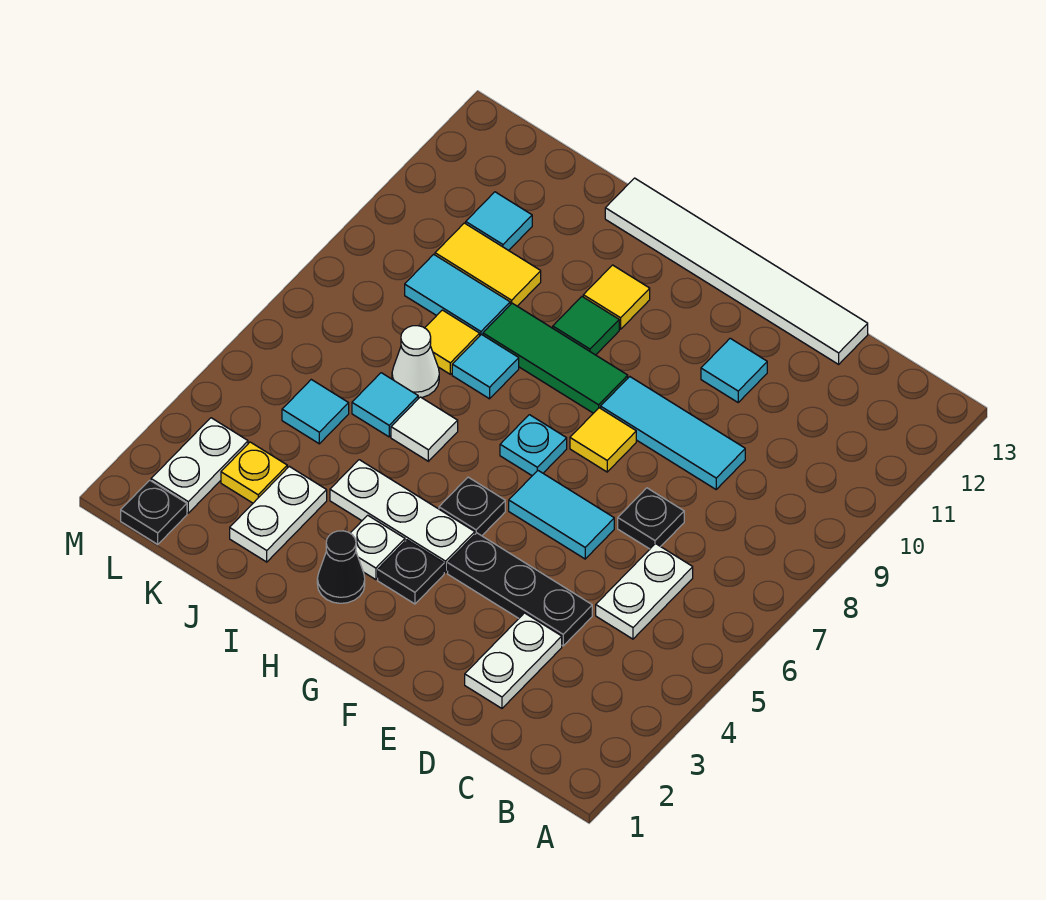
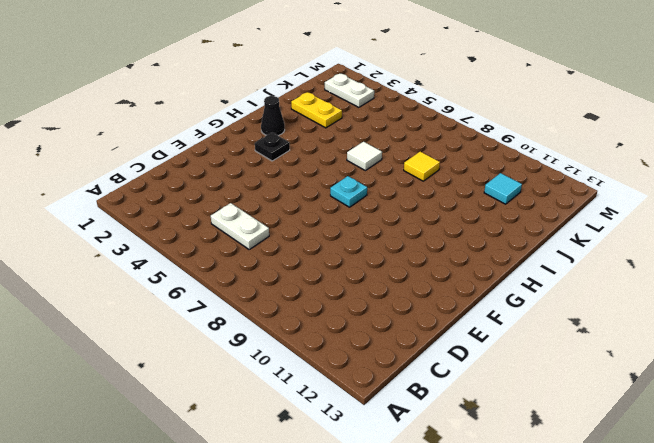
yellow 1x2 plate [291,92,342,128] -> white 1x2 plate [230,466,327,562]
none -> white 1x2 plate [465,613,562,708]
none -> black 1x3 plate [448,533,592,646]
none -> black 1x1 plate [618,488,684,549]
none -> cyan 1x3 tile [601,377,745,489]

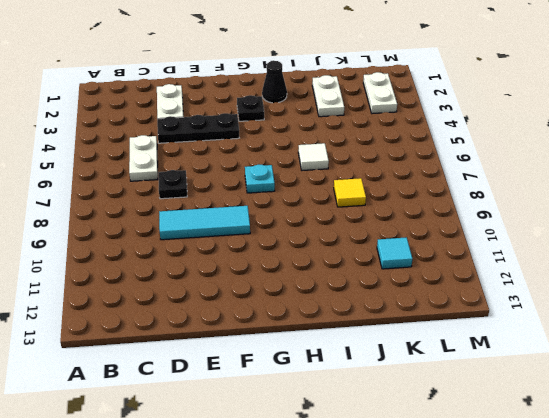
none -> white 1x6 tile [605,178,868,364]
none -> cyan 1x2 tile [509,471,614,559]
none -> cyan 1x1 tile [701,338,767,402]
none -> yellow 1x1 tile [570,408,636,472]

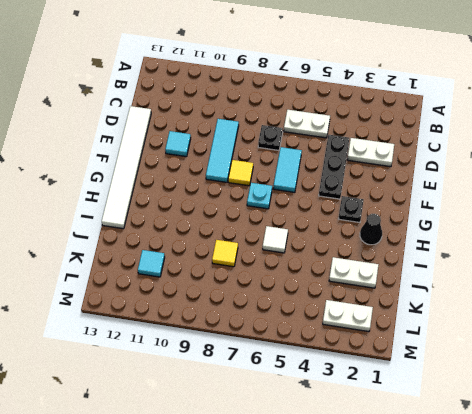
none -> white 1x3 plate [330,460,475,573]
none -> black 1x1 plate [439,477,505,536]
none -> green 1x3 tile [483,303,628,413]
none -> white 1x1 plate [350,515,405,580]

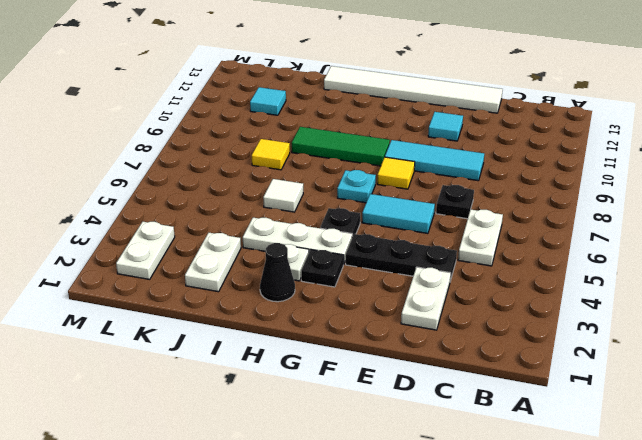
none -> green 1x1 tile [553,297,619,355]
none -> yellow 1x1 tile [583,265,650,329]
none -> cyan 1x1 tile [452,335,519,399]
none -> cyan 1x1 tile [352,373,418,437]

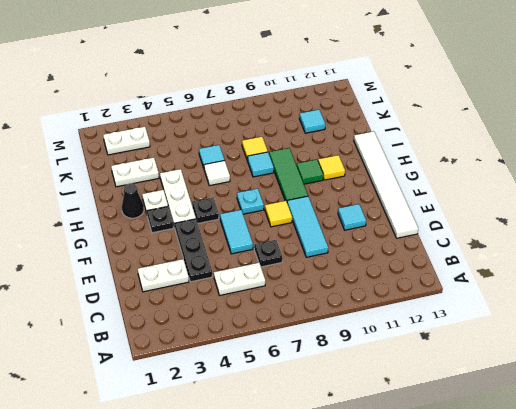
none -> white 1x1 cone [392,326,439,398]
none -> cyan 1x2 tile [405,254,510,335]
none -> yellow 1x2 tile [435,223,541,306]
none -> yellow 1x1 plate [221,442,287,503]

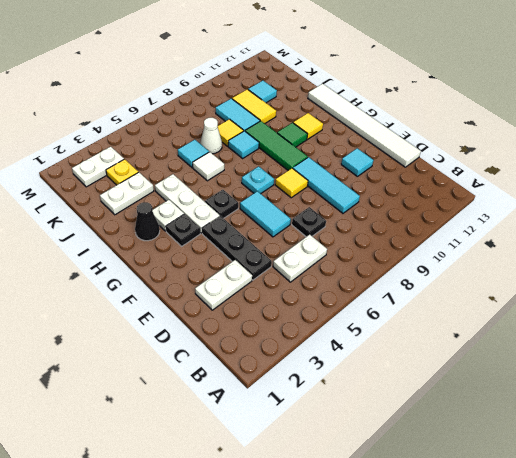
none -> cyan 1x1 tile [282,380,349,444]
none -> black 1x1 plate [121,480,187,544]

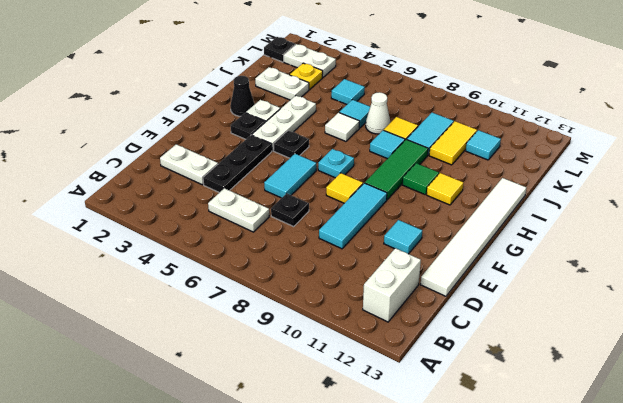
white 1x2 brick [363,248,421,322] -> none

